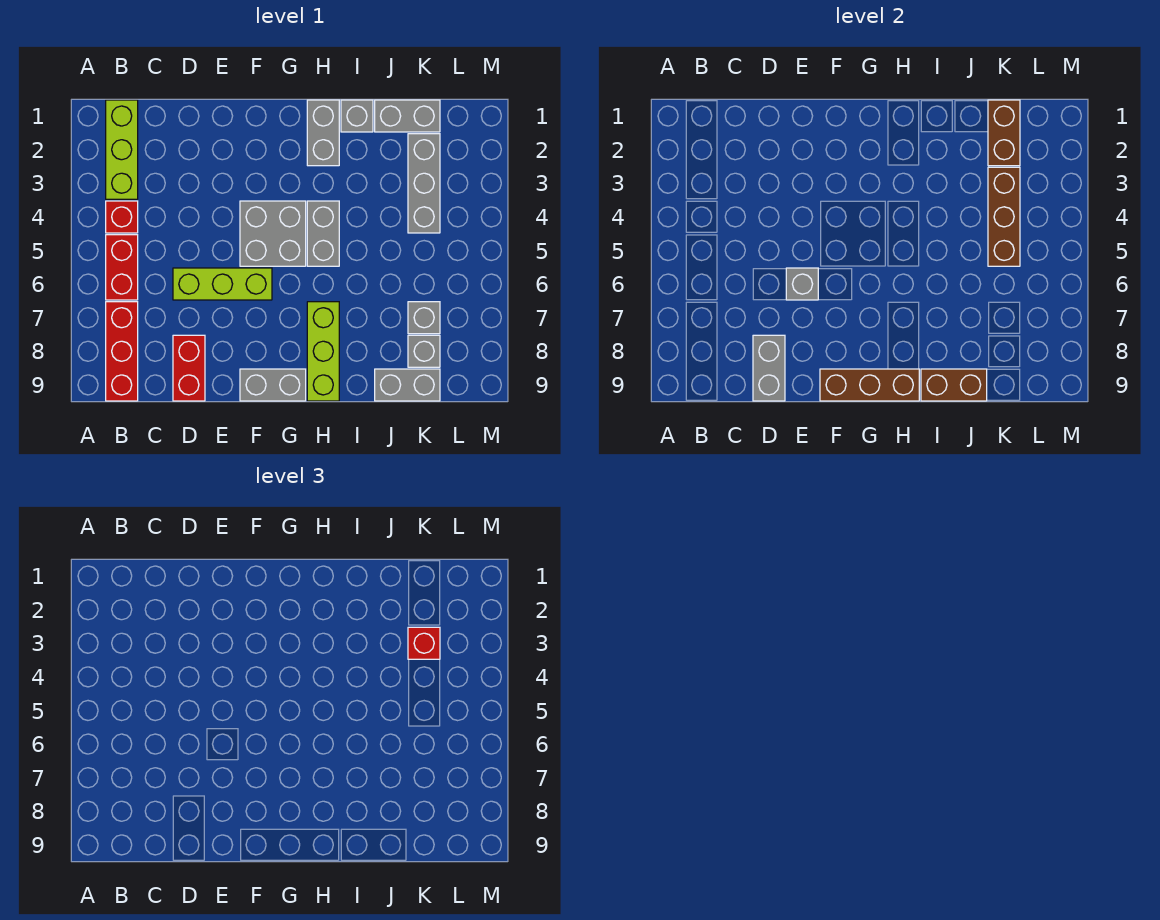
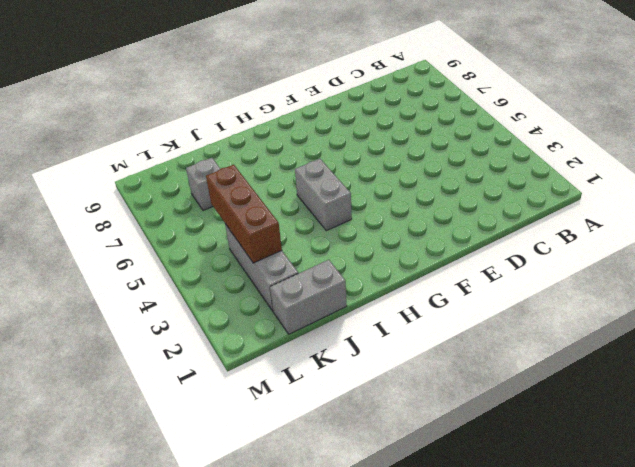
none -> lime 1x3 brick [106,100,138,199]
none -> red 1x1 brick [106,201,138,233]
none -> red 1x2 brick [106,235,138,300]

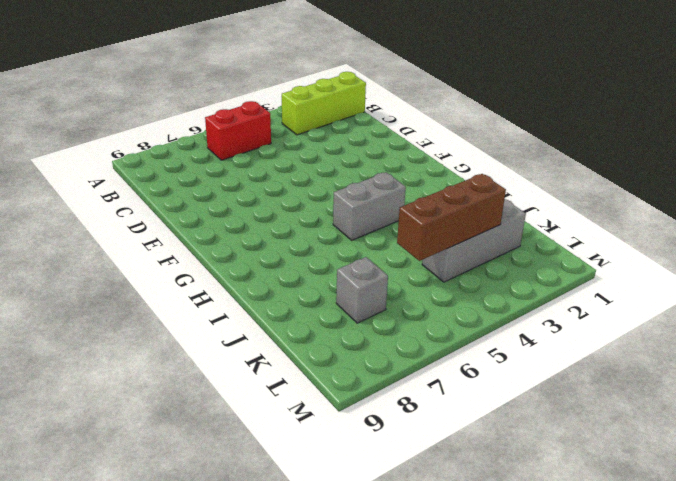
none -> red 1x1 brick [106,201,138,233]
none -> red 1x3 brick [106,302,138,401]
none -> lime 1x3 brick [173,268,272,300]

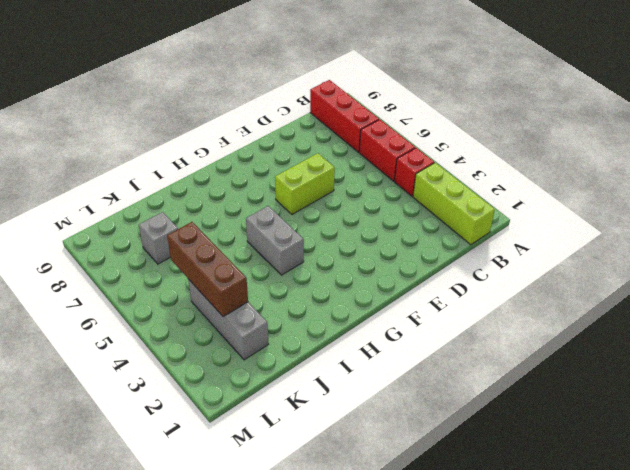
lime 1x2 brick [275,153,335,214] -> lime 1x3 brick [173,268,272,300]
none -> red 1x2 brick [173,335,205,401]
none -> grey 2x2 brick [240,201,306,266]
none -> grey 1x2 brick [240,369,306,401]

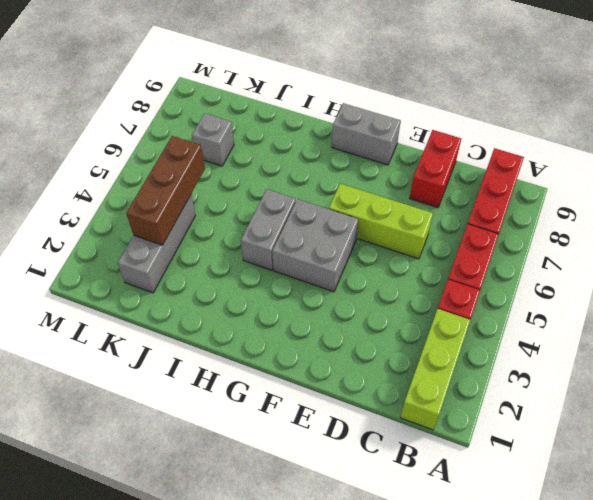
none -> grey 1x2 brick [307,100,339,166]
none -> lime 1x3 brick [307,302,339,401]
none -> grey 1x1 brick [341,100,373,132]

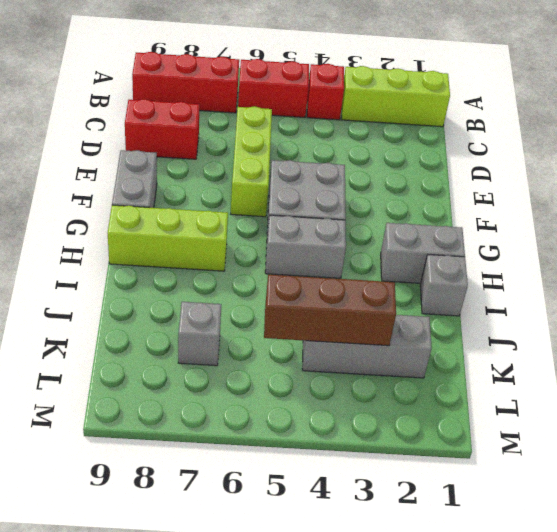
none -> grey 1x2 brick [375,100,440,132]
none -> grey 1x2 brick [375,369,440,401]
none -> grey 1x1 brick [408,335,440,367]

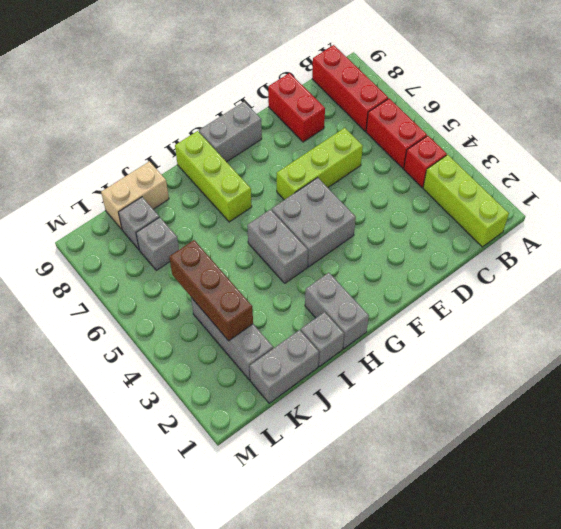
tan 1x2 brick [101,161,169,229] -> grey 1x2 brick [375,369,440,401]
none -> grey 1x2 brick [753,335,785,401]
none -> grey 1x1 brick [786,268,818,300]
none -> brown 1x3 brick [820,369,919,401]

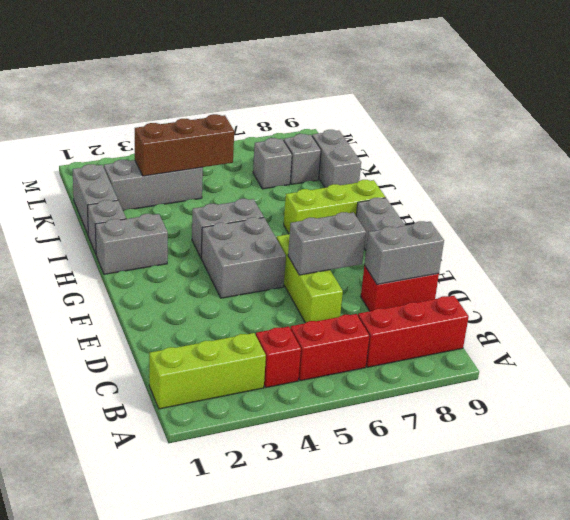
grey 1x2 brick [288,212,366,275] -> grey 1x1 brick [786,268,818,300]
none -> brown 1x3 brick [820,369,919,401]
none -> brown 1x2 brick [921,369,987,401]
none -> brown 1x2 brick [988,100,1020,166]

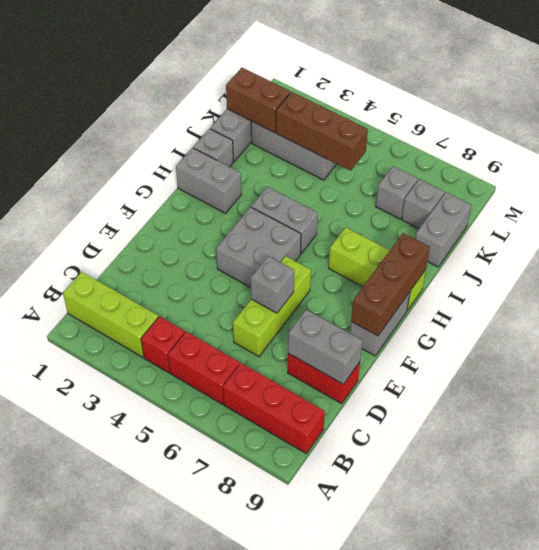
none -> brown 1x2 brick [921,369,987,401]
none -> red 1x1 brick [408,627,440,659]

